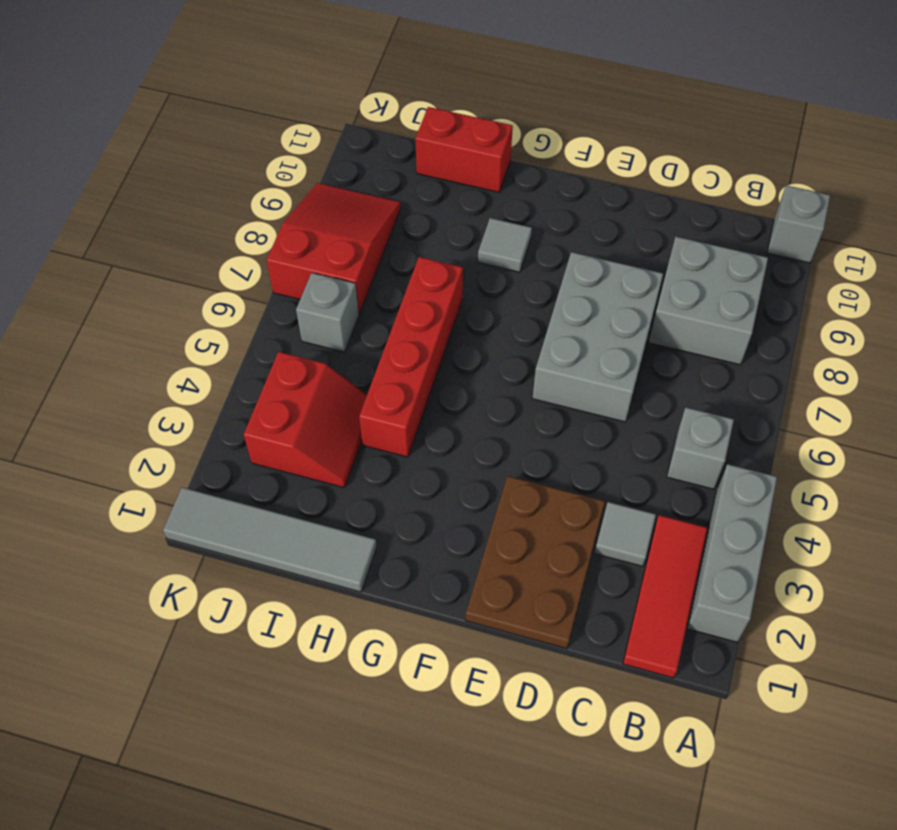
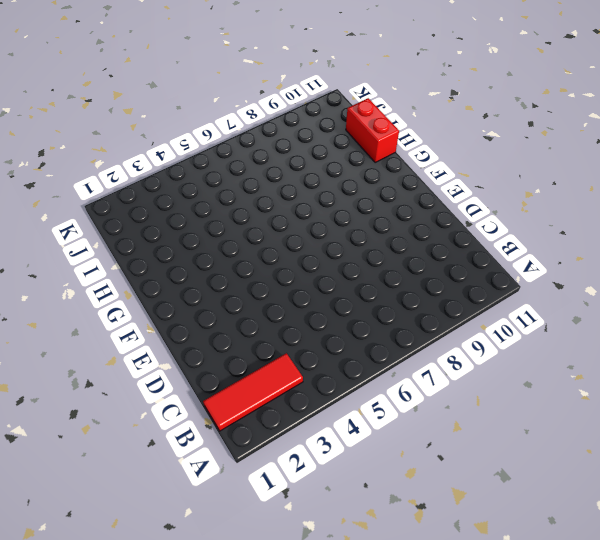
none -> grey 1x3 brick [687,464,777,642]
none -> grey 1x1 brick [767,185,830,263]
none -> grey 1x1 brick [667,407,734,489]

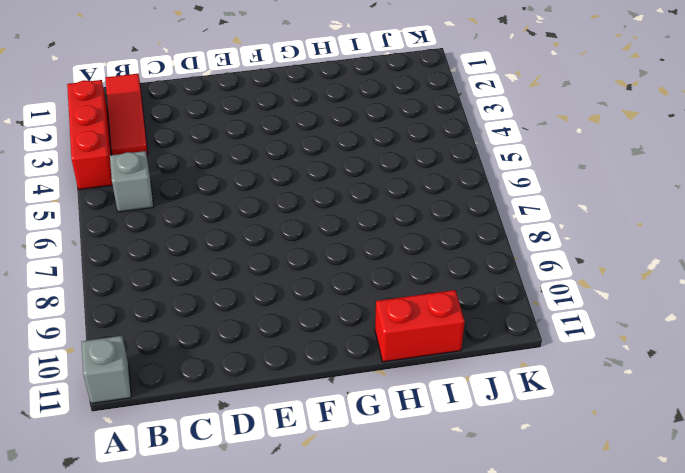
red 1x3 brick [67,80,112,190] -> grey 1x3 brick [687,464,777,642]
none -> grey 2x2 brick [649,237,768,365]
none -> grey 1x1 tile [595,502,656,566]
none -> brown 2x3 plate [466,476,605,649]

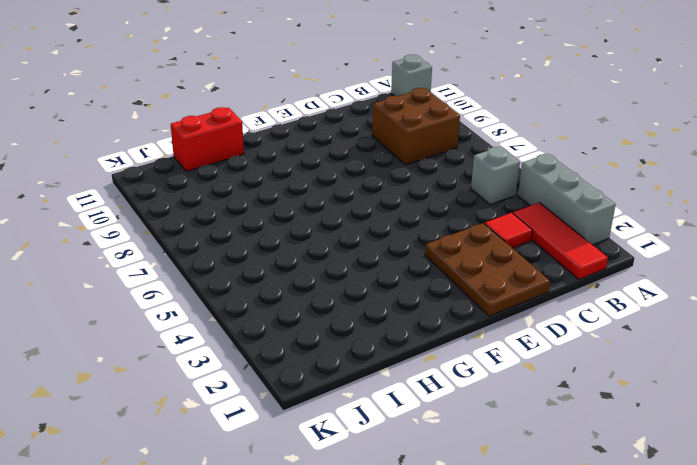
brown 2x2 brick [372,88,460,165] -> grey 2x2 brick [649,237,768,365]
red 1x1 tile [485,213,533,248] -> grey 1x1 tile [595,502,656,566]
none -> grey 2x3 brick [532,252,663,422]
none -> grey 1x1 tile [478,218,532,272]
none -> grey 1x4 tile [163,487,377,592]

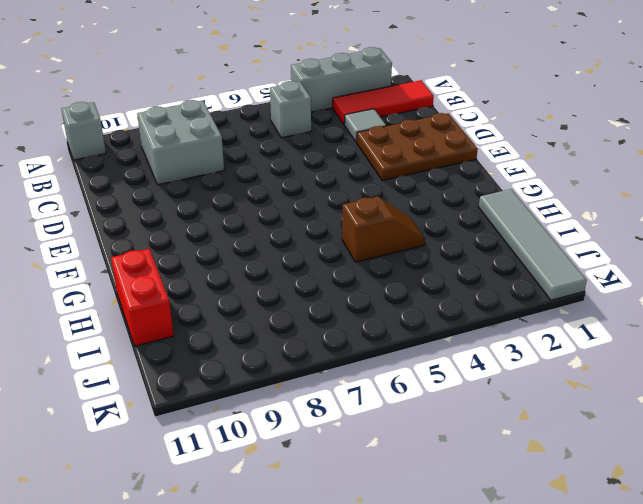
brown 1x2 slope [342,196,425,262] -> red 1x4 brick [359,257,463,457]
none -> grey 2x3 brick [532,252,663,422]
none -> grey 1x1 tile [478,218,532,272]
none -> red 2x2 slope [244,352,367,488]

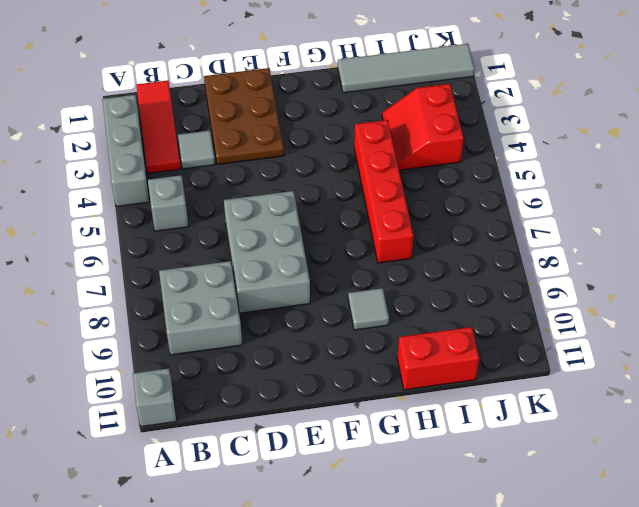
none -> grey 1x1 brick [296,273,359,352]
none -> red 2x3 slope [267,183,401,314]

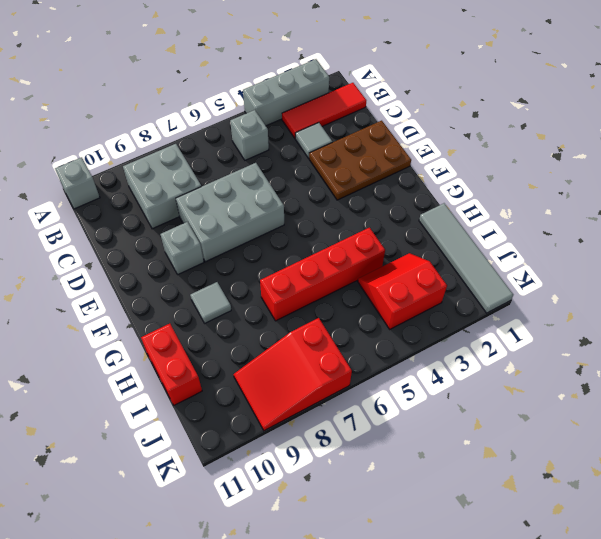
grey 1x1 brick [160,222,204,274] -> grey 1x1 brick moved to [296,273,359,352]

